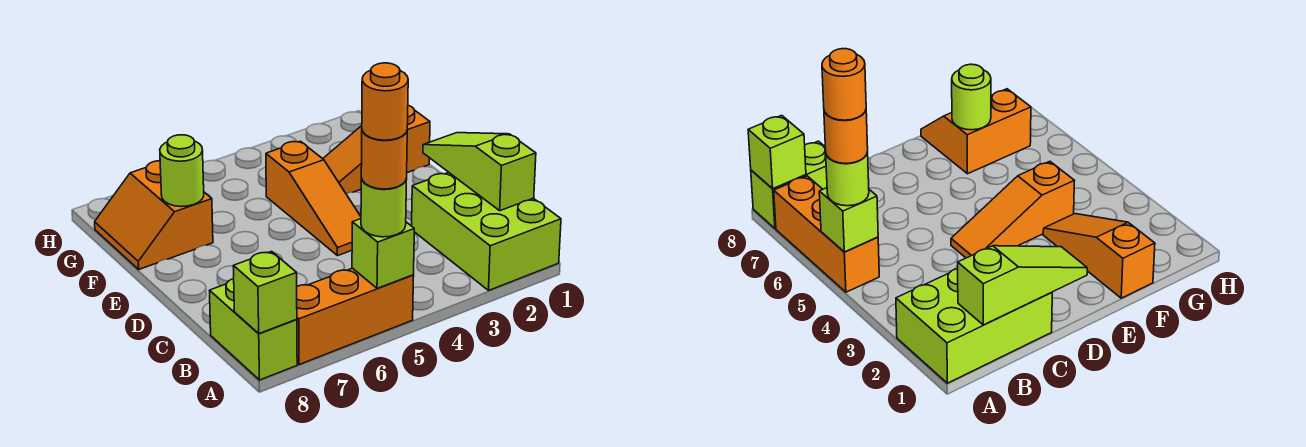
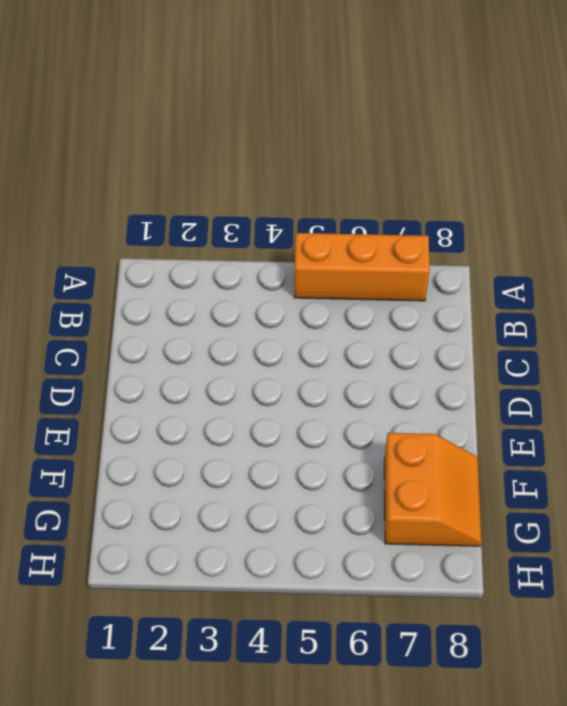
none -> lime 2x3 brick [412,172,561,290]
none -> lime 1x2 brick [210,279,297,380]
none -> orange 1x3 slope [266,141,361,256]

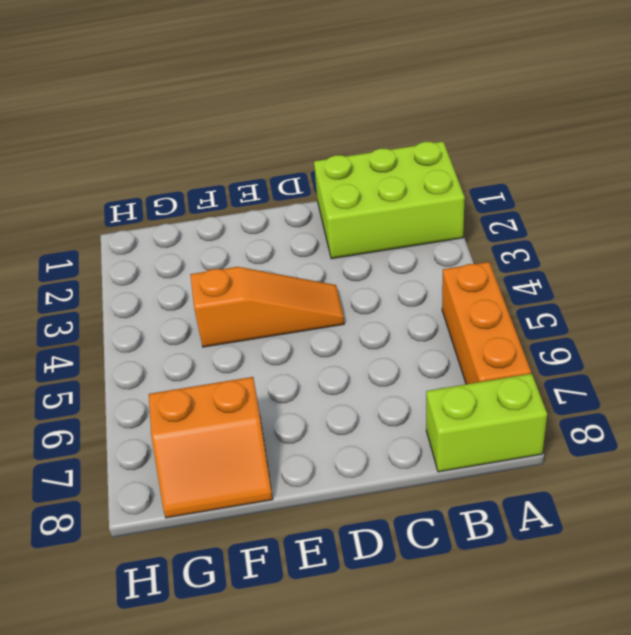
none -> orange 1x3 slope [323,105,430,194]
none -> lime 1x1 brick [352,219,414,288]
none -> lime 1x1 brick [233,251,297,334]

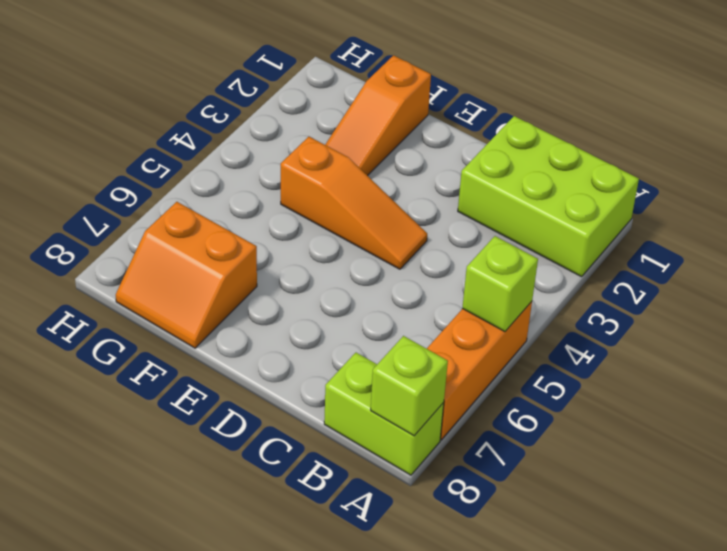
none -> lime 1x3 slope [423,133,536,211]
none -> lime 1x1 round brick [160,135,204,206]
none -> lime 1x1 round brick [361,178,407,237]

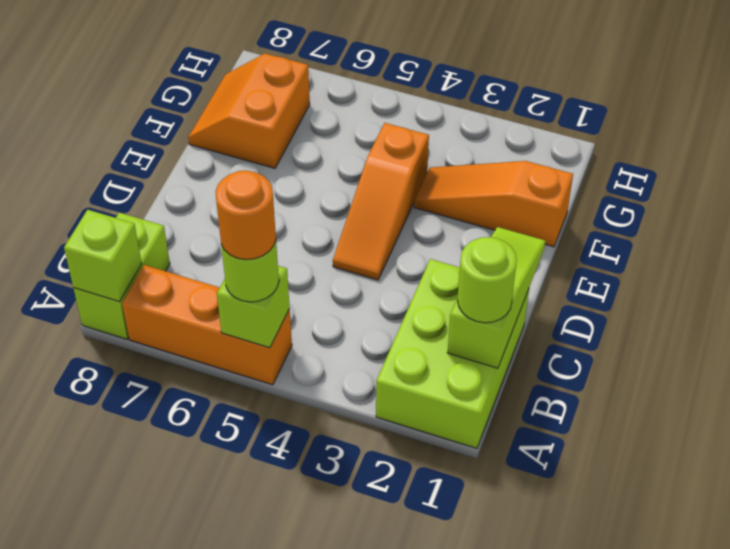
lime 1x1 round brick [458,237,517,323] -> lime 1x1 round brick moved to [160,135,204,206]
none -> orange 1x1 round brick [362,63,408,140]

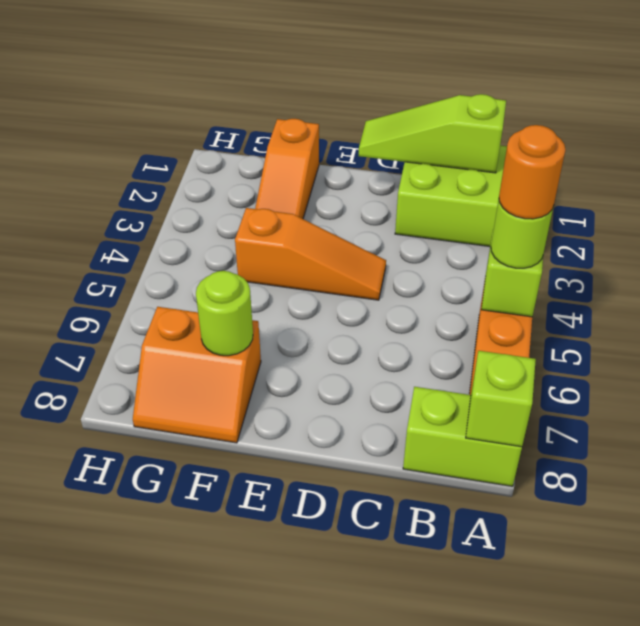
none -> orange 1x1 round brick [362,63,408,140]

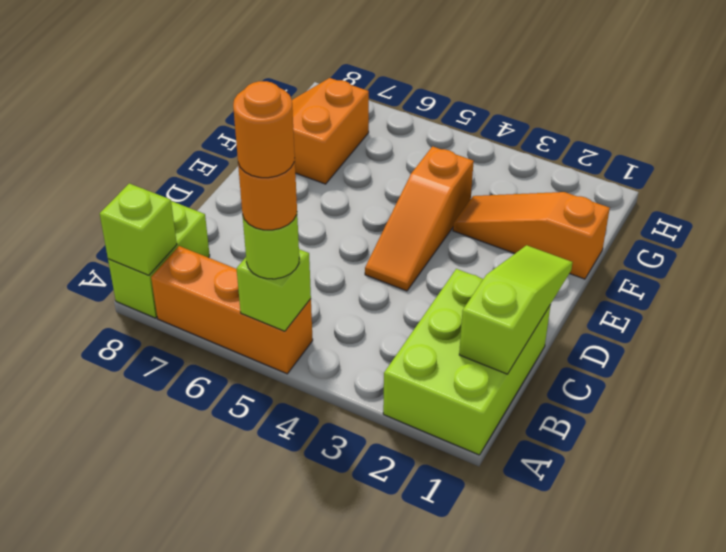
none -> lime 1x1 round brick [160,135,204,206]

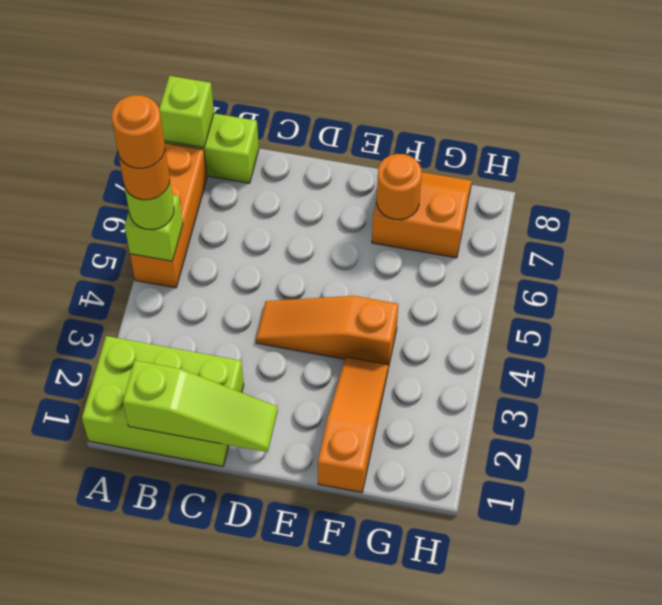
orange 1x1 round brick [377,154,422,220] -> lime 1x1 round brick [160,135,204,206]

